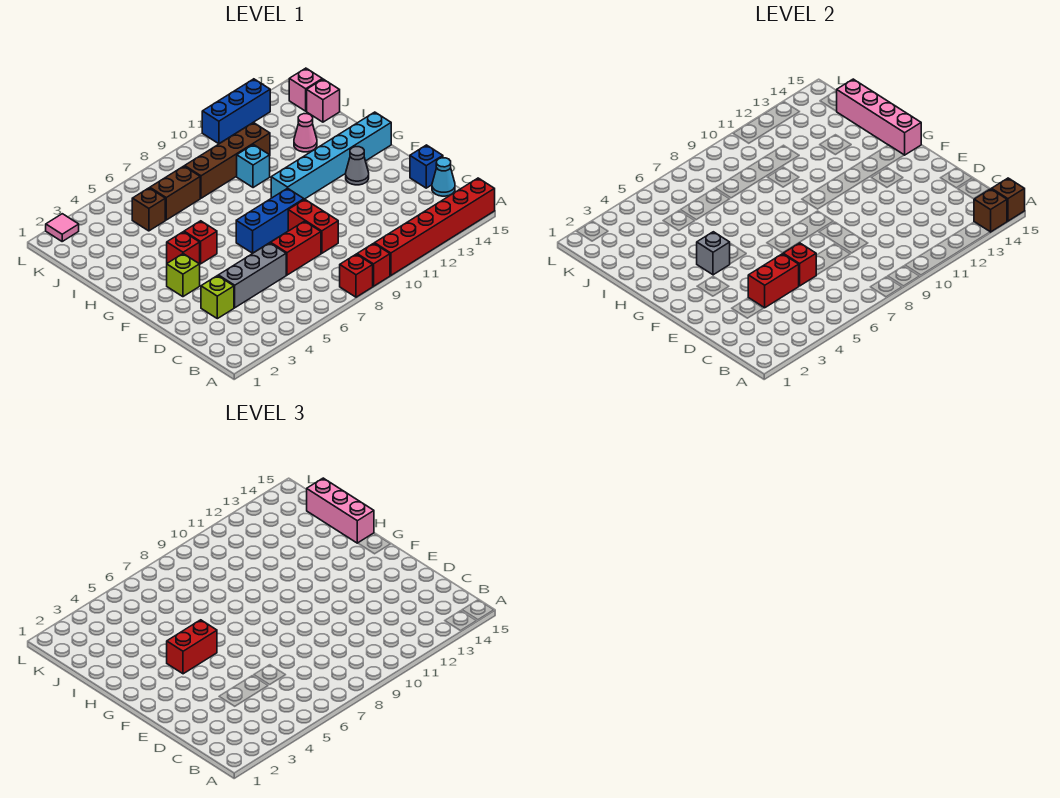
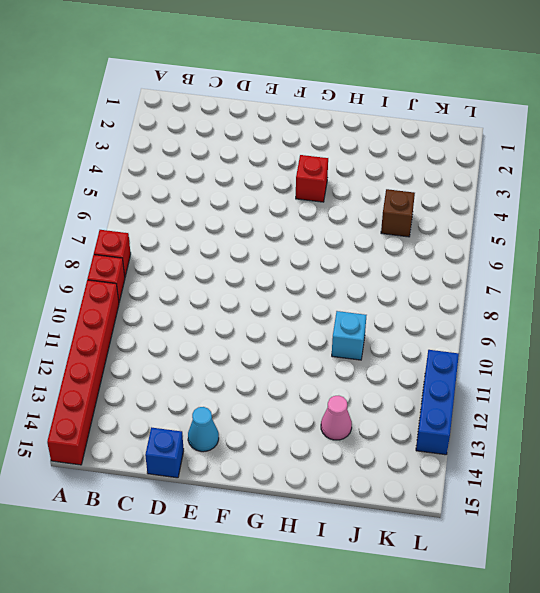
cyan 1x1 cone [188,407,219,452] -> cyan 1x1 cone moved to [432,158,455,196]
none -> lime 1x1 brick [201,276,234,319]
none -> grey 1x3 brick [218,243,286,308]
none -> red 1x2 brick [271,221,321,275]
none -> red 1x2 brick [288,199,338,253]

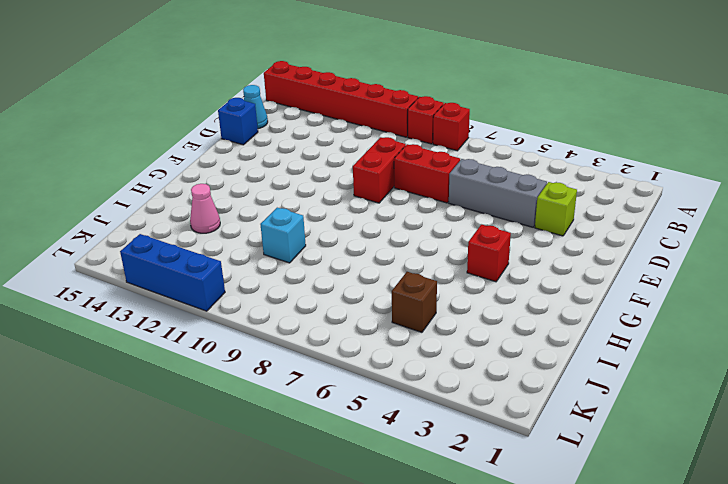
none -> lime 1x1 brick [167,254,200,297]
none -> blue 1x3 brick [236,188,304,253]
none -> grey 1x1 cone [346,147,369,185]
none -> red 1x1 brick [184,221,217,264]

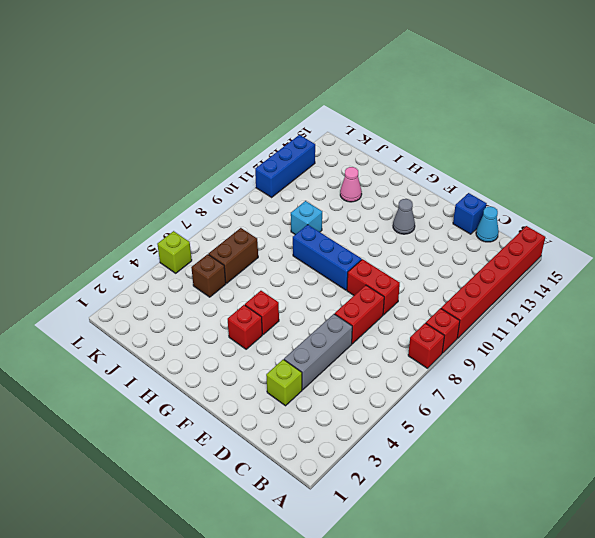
blue 1x3 brick [293,225,362,290] -> blue 1x3 brick turned to [236,188,304,253]
lime 1x1 brick [157,231,192,273] -> lime 1x1 brick moved to [167,254,200,297]
none -> cyan 1x6 brick [271,112,391,199]
none -> brown 1x4 brick [185,123,270,198]
none -> pink 1x1 brick [307,79,340,122]
none -> pink 1x1 brick [289,68,322,111]

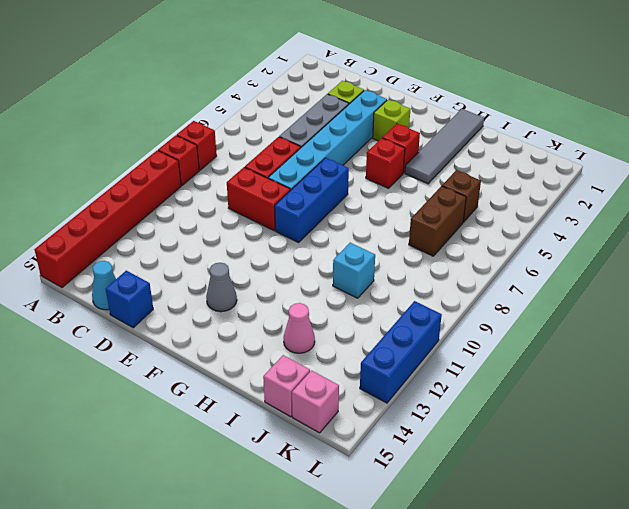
cyan 1x6 brick [268,90,387,190] -> cyan 1x6 brick moved to [271,112,391,199]
grey 1x4 tile [405,109,484,184] -> none
none -> brown 1x4 brick [185,123,270,198]
none -> pink 1x1 tile [46,214,79,241]
none -> brown 1x1 brick [974,189,1007,232]
none -> brown 1x1 brick [992,178,1025,221]

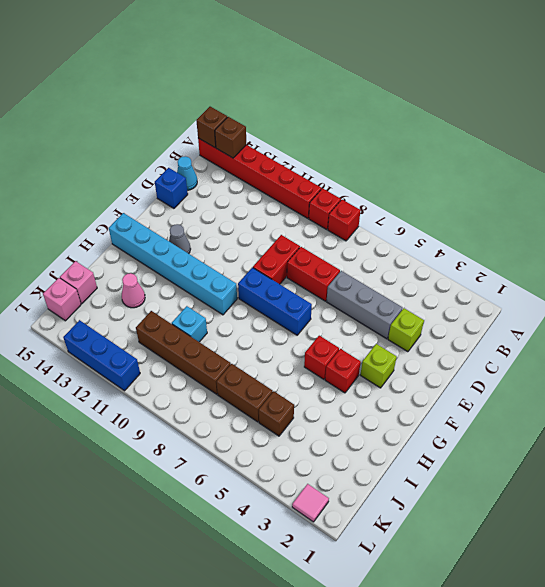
none -> red 1x2 brick [748,254,799,308]
none -> red 1x1 brick [783,243,816,286]
none -> grey 1x1 brick [697,232,730,275]
none -> pink 1x4 brick [836,79,921,155]

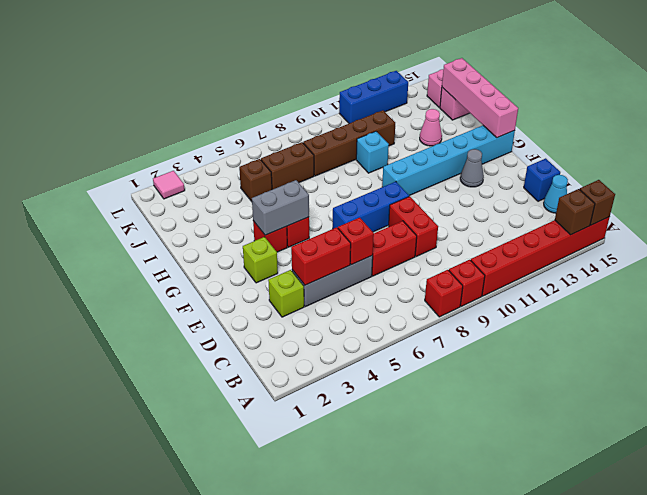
grey 1x2 brick [252,180,309,235] -> grey 1x1 brick [697,232,730,275]
none -> red 1x2 brick [167,620,217,674]
none -> pink 1x3 brick [307,478,374,543]

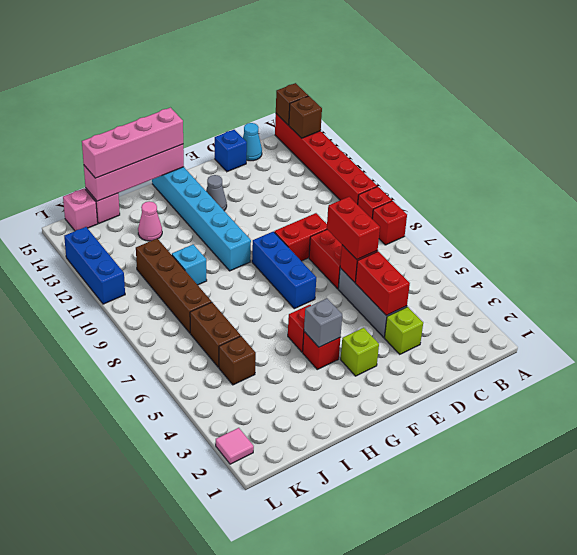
red 1x2 brick [327,197,380,259] -> red 1x2 brick moved to [167,620,217,674]
pink 1x4 brick [82,108,183,178] -> pink 1x3 brick [307,478,374,543]

